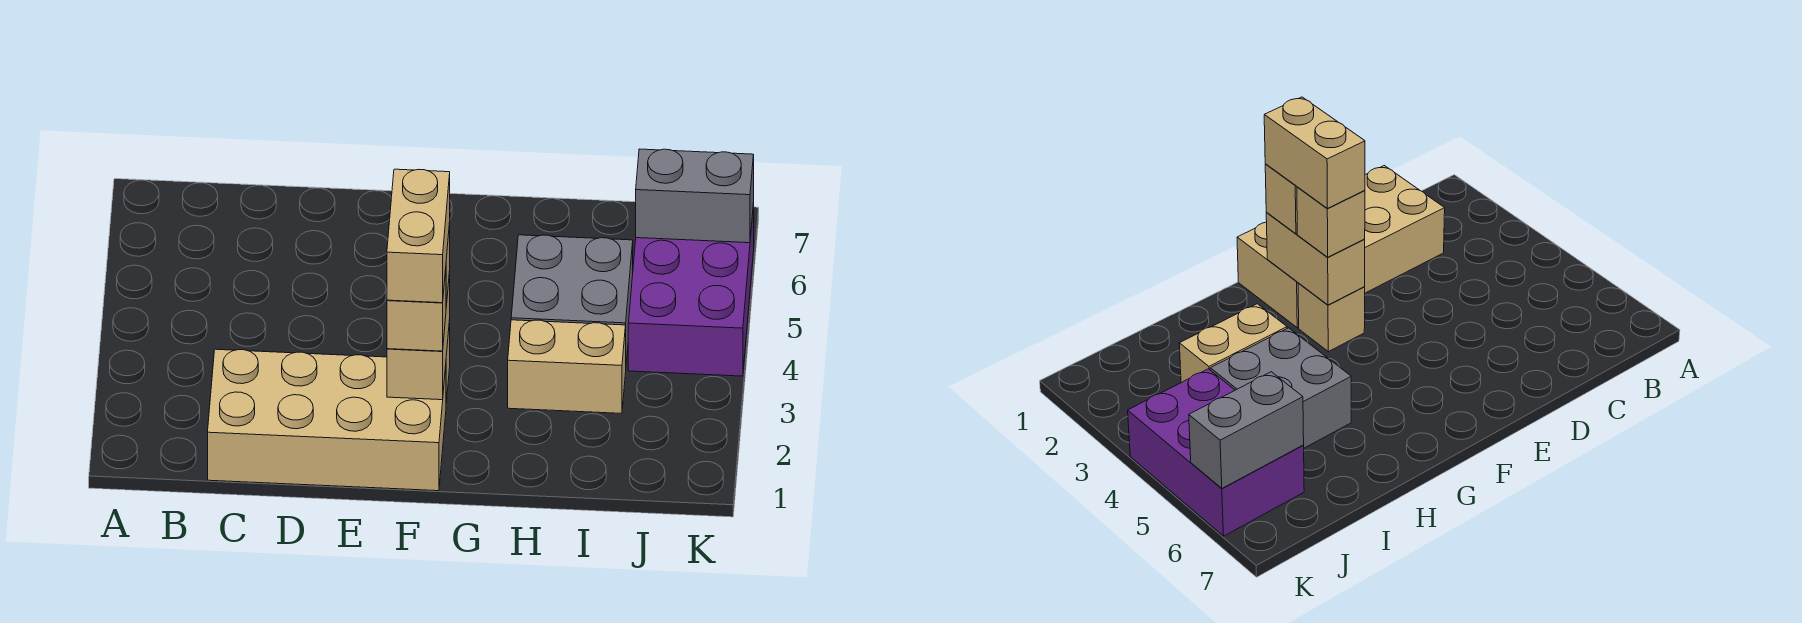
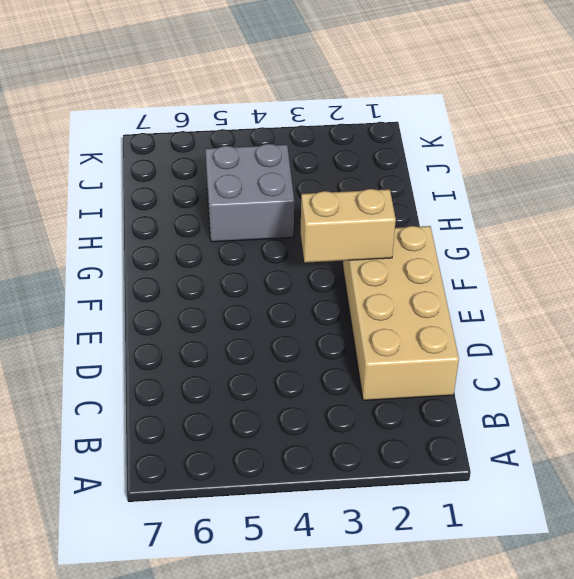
none -> tan 1x1 brick [1298,283,1365,352]
none -> tan 1x2 brick [508,320,626,413]

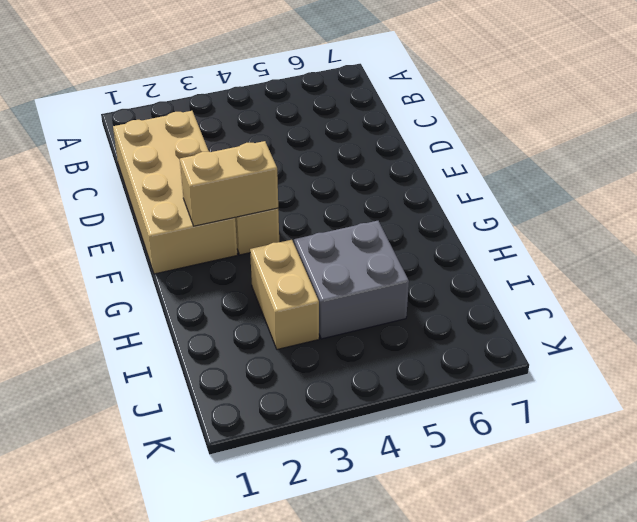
none -> purple 2x3 brick [628,203,754,376]
none -> grey 1x2 brick [636,149,754,243]

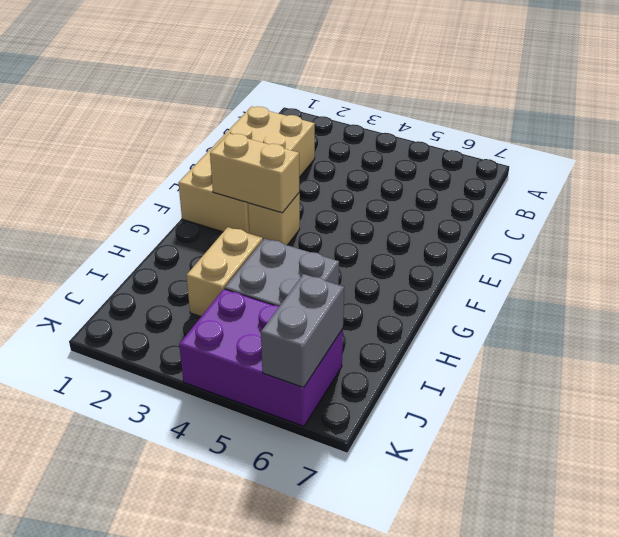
none -> tan 1x1 brick [387,270,446,351]
none -> tan 1x1 brick [1297,187,1365,257]

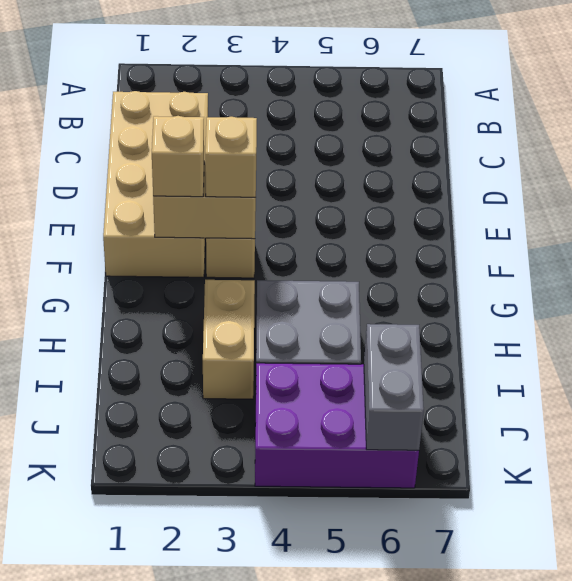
none -> tan 1x2 brick [387,169,450,303]

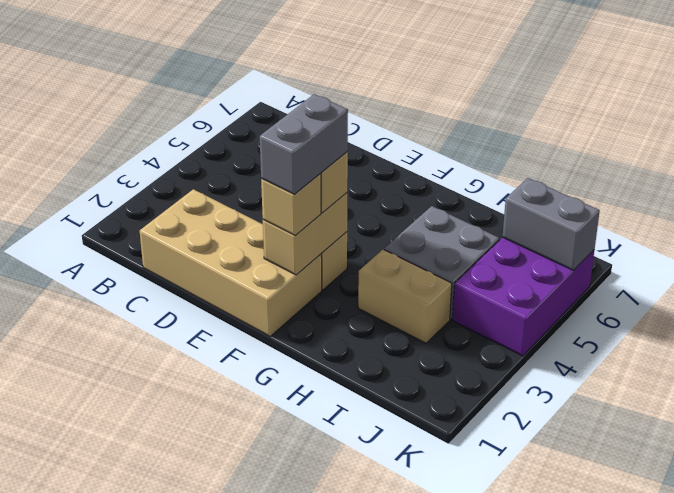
grey 1x2 brick [260,94,348,195] -> tan 1x2 brick [387,169,450,303]

